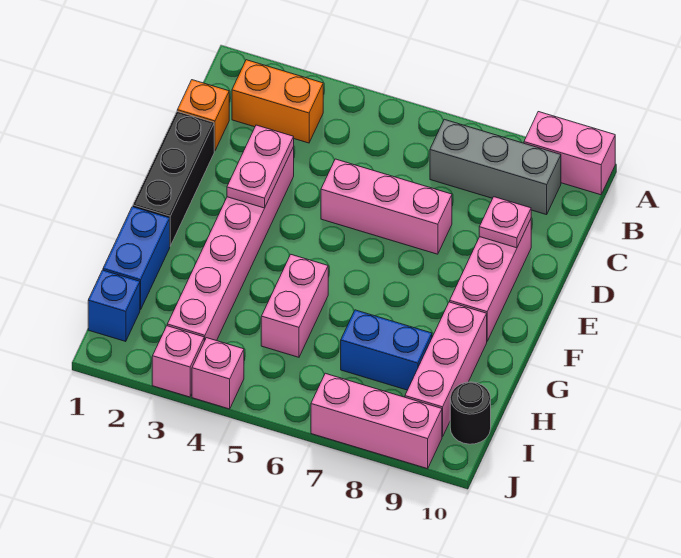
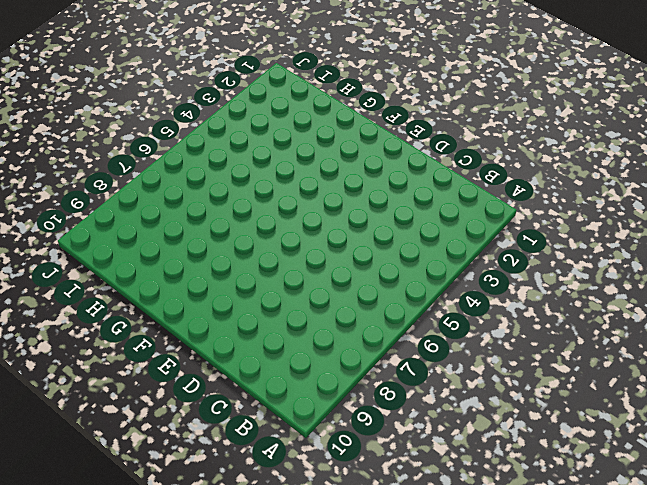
none -> pink 1x2 brick [524,112,615,195]
none -> orange 1x2 brick [232,60,323,143]
none -> grey 1x3 brick [430,119,561,215]

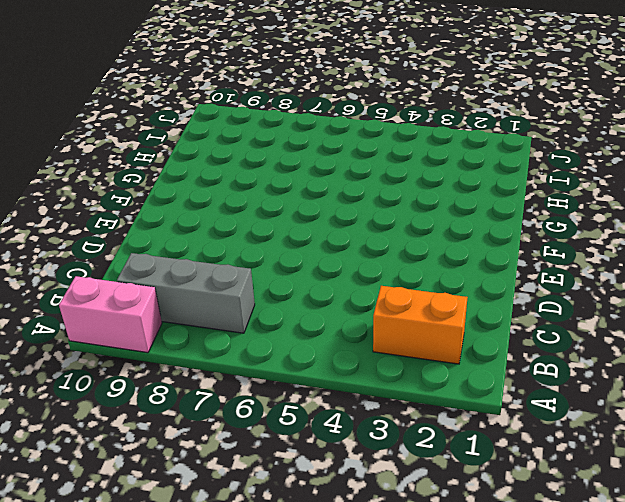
none -> orange 1x1 brick [177,80,229,151]
none -> black 1x3 brick [133,112,214,246]
none -> pink 1x6 brick [167,147,294,341]

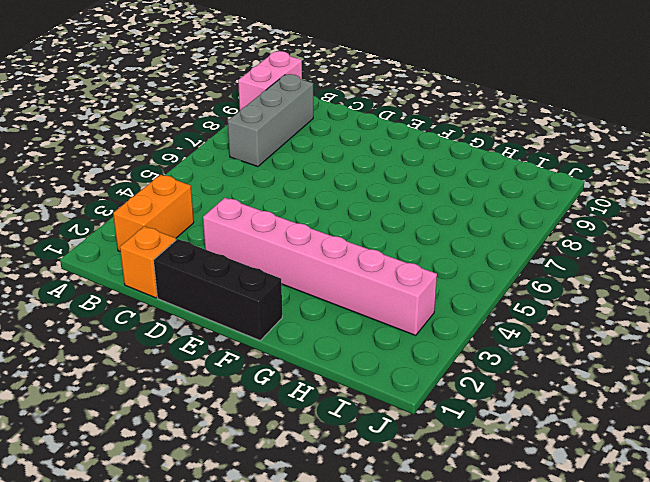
none -> pink 1x3 brick [321,159,452,254]
none -> pink 1x3 brick [450,219,531,341]
none -> blue 1x2 brick [103,207,170,310]

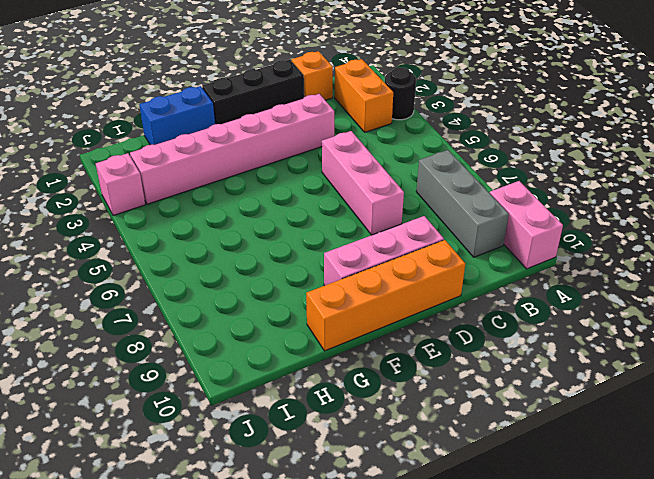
black 1x1 round brick [385,68,416,120] -> black 1x1 round brick moved to [450,382,491,444]
orange 1x4 brick [306,240,465,351] -> none
none -> pink 1x2 brick [261,255,328,357]
none -> pink 1x3 brick [405,302,487,437]
none -> blue 1x2 brick [341,310,432,390]

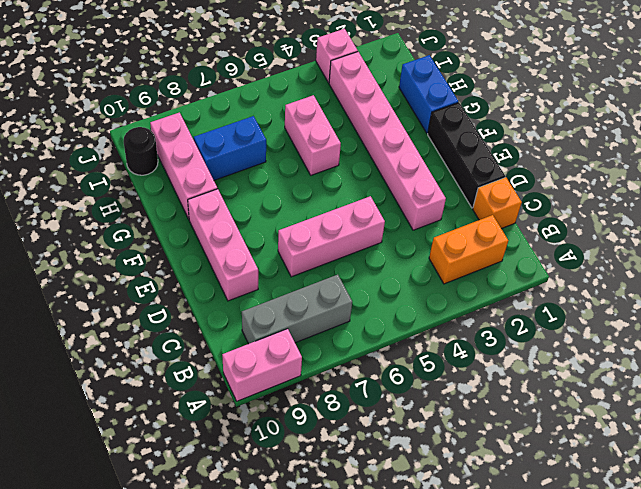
none -> blue 1x1 brick [88,270,140,342]
none -> pink 1x1 brick [192,338,244,409]
none -> pink 1x3 brick [311,373,442,469]

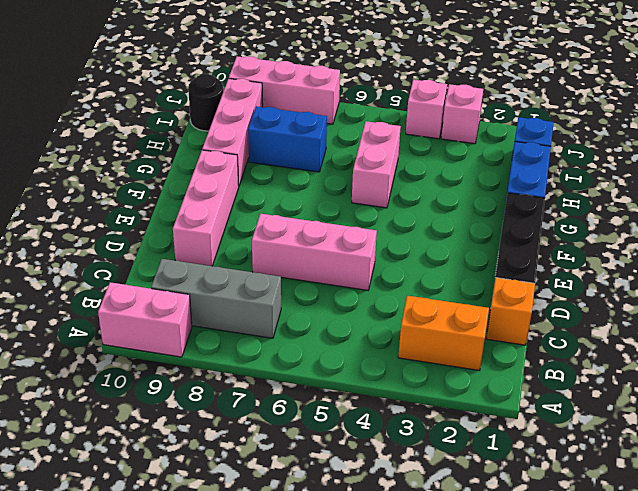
none -> pink 1x6 brick [167,147,294,341]
none -> pink 1x2 plate [227,125,294,208]
none -> pink 1x1 plate [479,197,531,248]

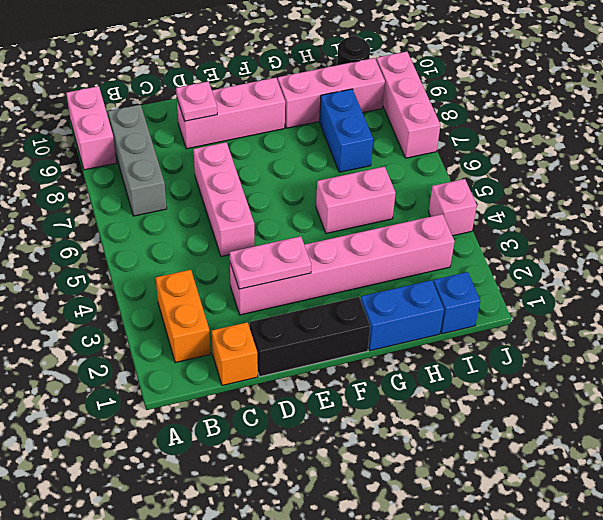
none -> pink 1x1 brick [152,326,204,397]

